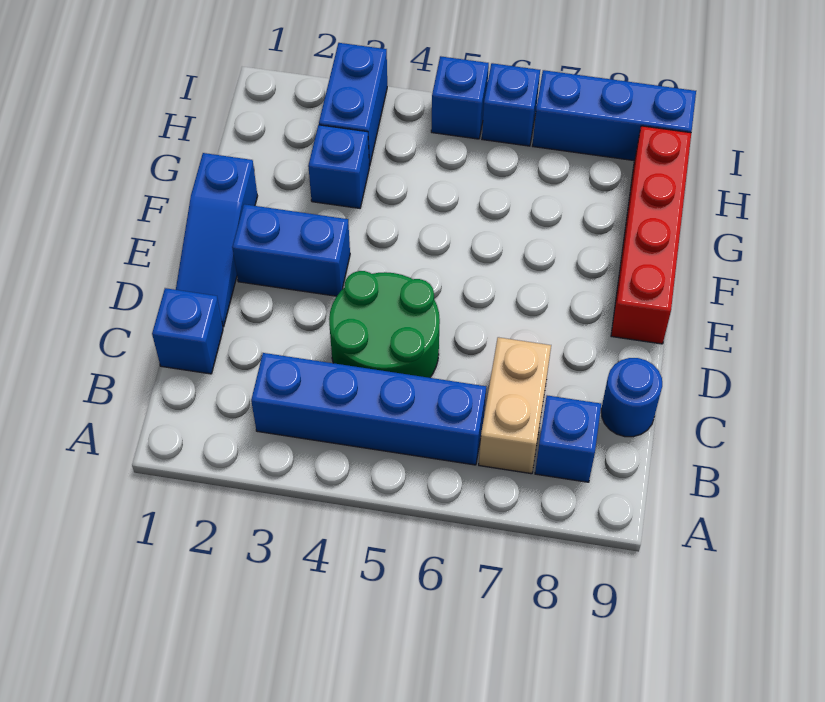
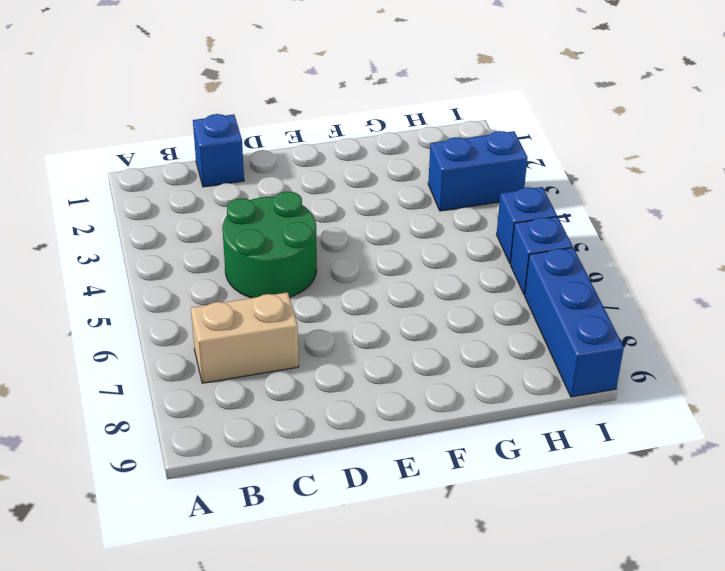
none -> blue 1x4 brick [251,353,486,465]
none -> blue 1x1 brick [535,395,601,482]
none -> blue 1x1 round brick [601,358,662,437]

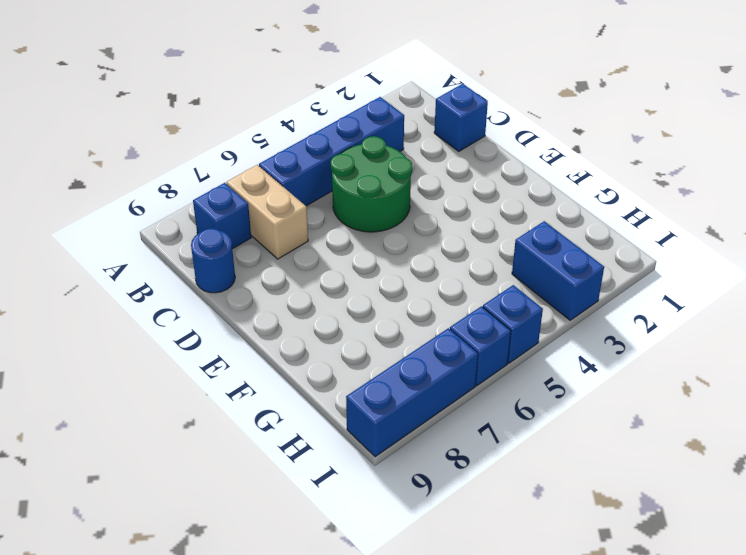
none -> blue 1x3 slope [176,153,257,327]
none -> blue 1x2 brick [232,204,350,296]
none -> red 1x4 brick [611,126,691,344]

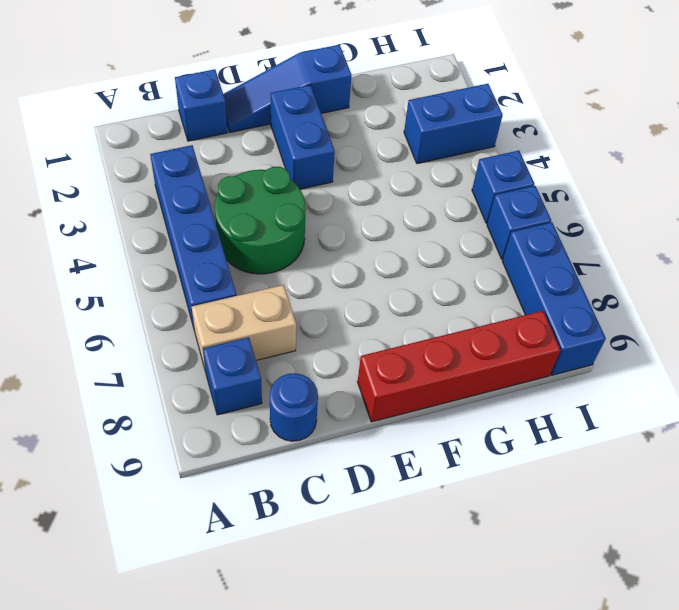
none -> blue 1x1 brick [308,125,369,208]

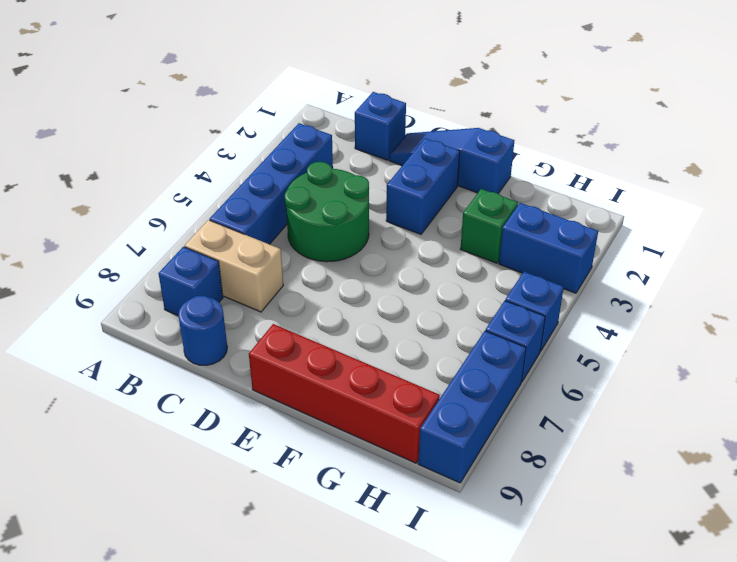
green 1x1 brick [461,189,518,263] -> blue 1x1 brick [308,125,369,208]

